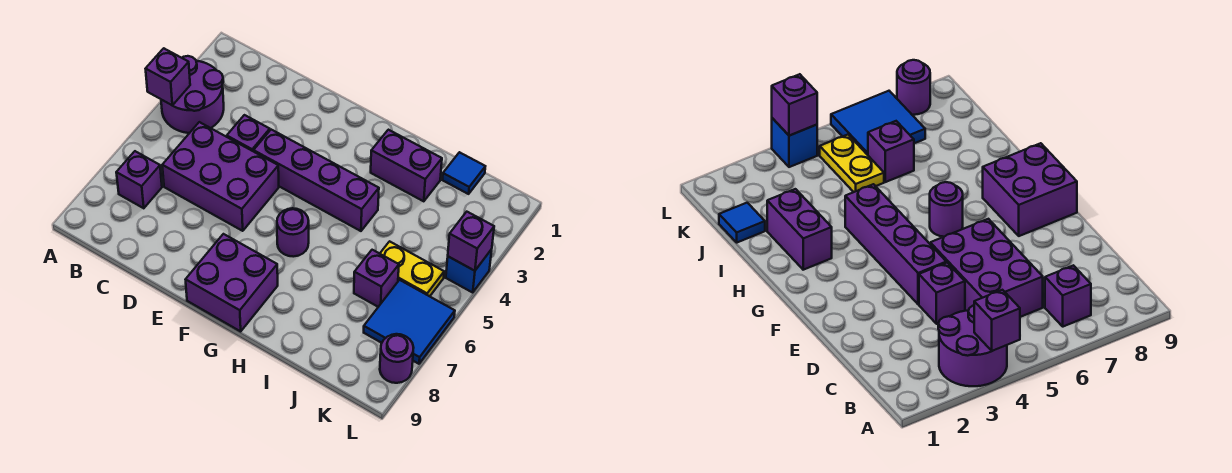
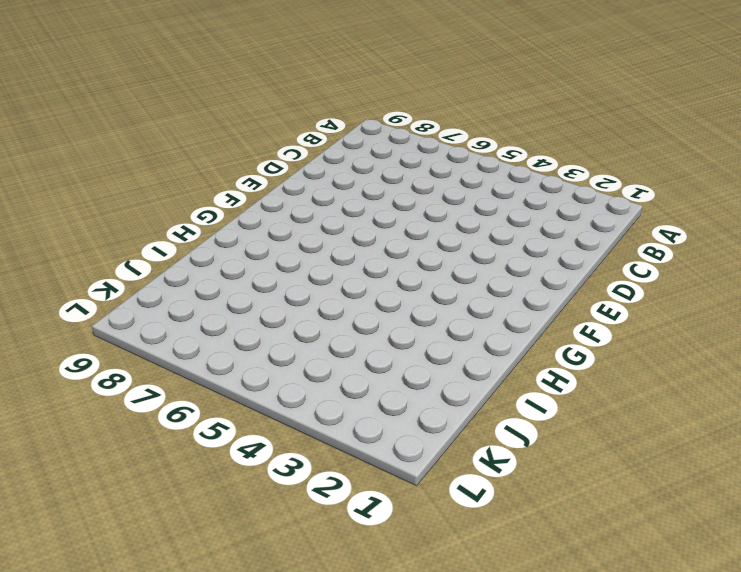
none -> purple 2x2 round brick [161,56,224,133]
none -> purple 1x1 brick [116,151,162,208]
none -> purple 2x3 brick [162,122,279,231]

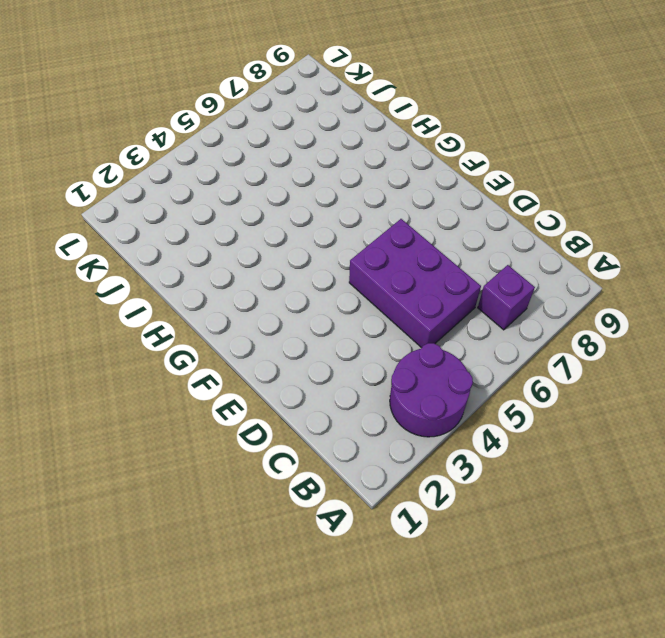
none -> purple 1x1 brick [227,115,270,151]
none -> purple 1x4 brick [254,130,379,231]
none -> purple 2x2 brick [186,234,278,331]

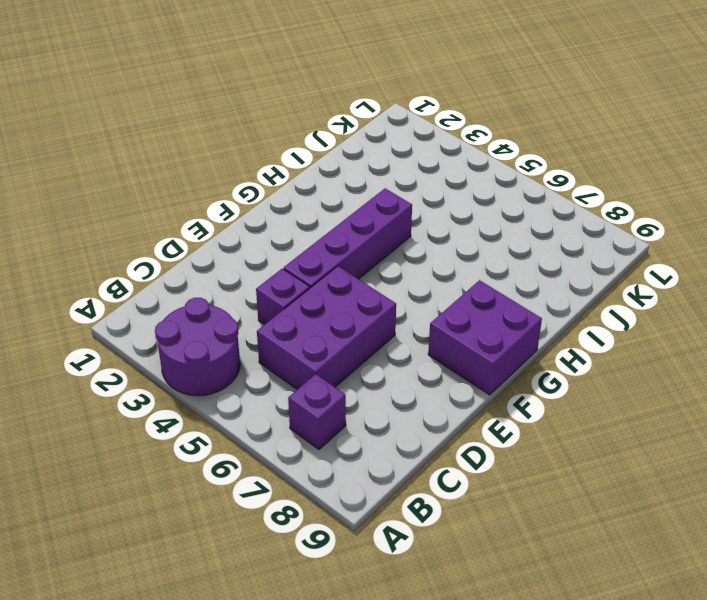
none -> purple 1x1 round brick [277,208,309,257]
none -> purple 1x2 brick [371,130,442,201]
none -> blue 1x1 tile [442,152,485,194]

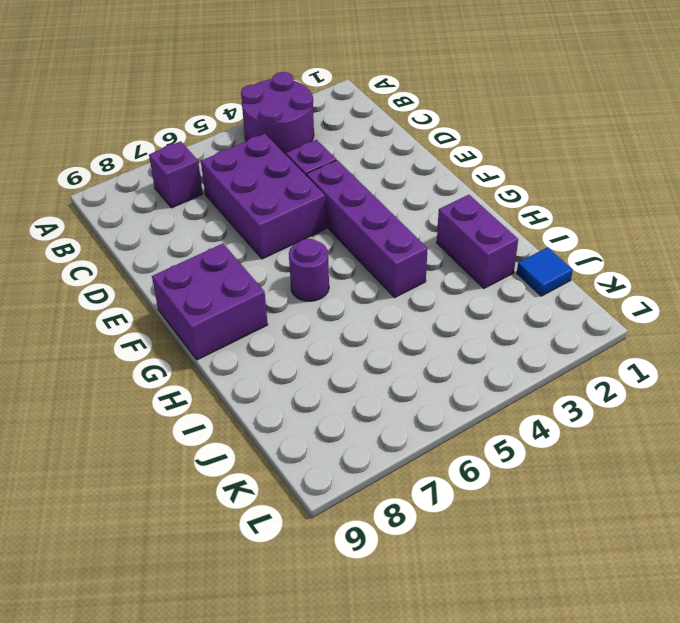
none -> yellow 1x2 plate [380,241,444,296]
none -> purple 1x1 brick [354,250,399,307]
none -> blue 2x2 tile [364,280,455,364]

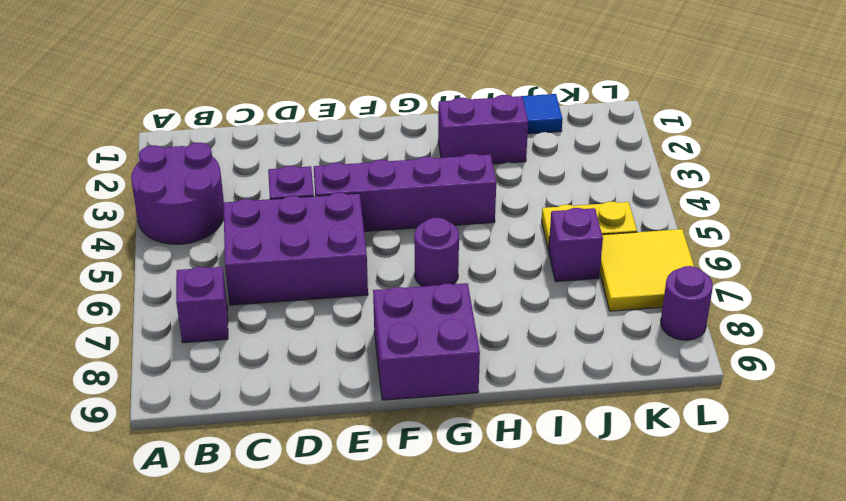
yellow 2x2 tile [600,229,694,311] -> blue 2x2 tile [364,280,455,364]
none -> blue 1x1 brick [446,249,492,292]
none -> purple 1x1 brick [146,48,190,105]
none -> purple 1x1 brick [448,212,494,271]

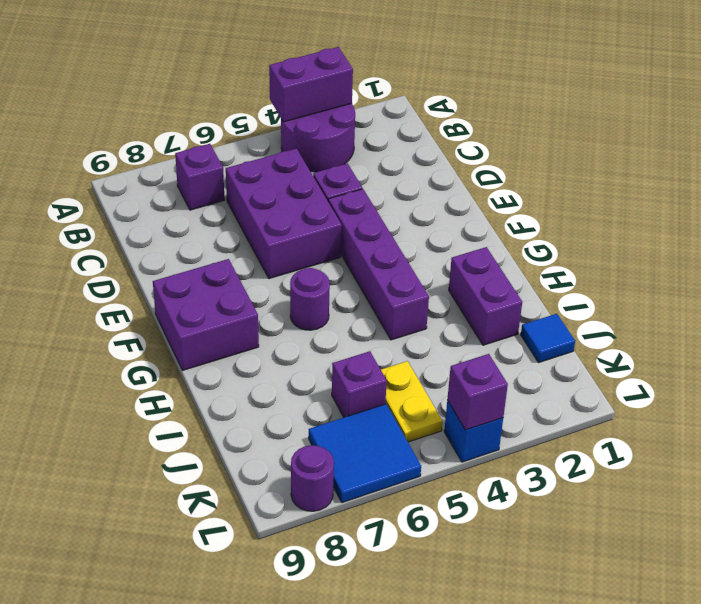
purple 1x2 brick [269,47,353,122] -> purple 1x1 brick [146,48,190,105]

